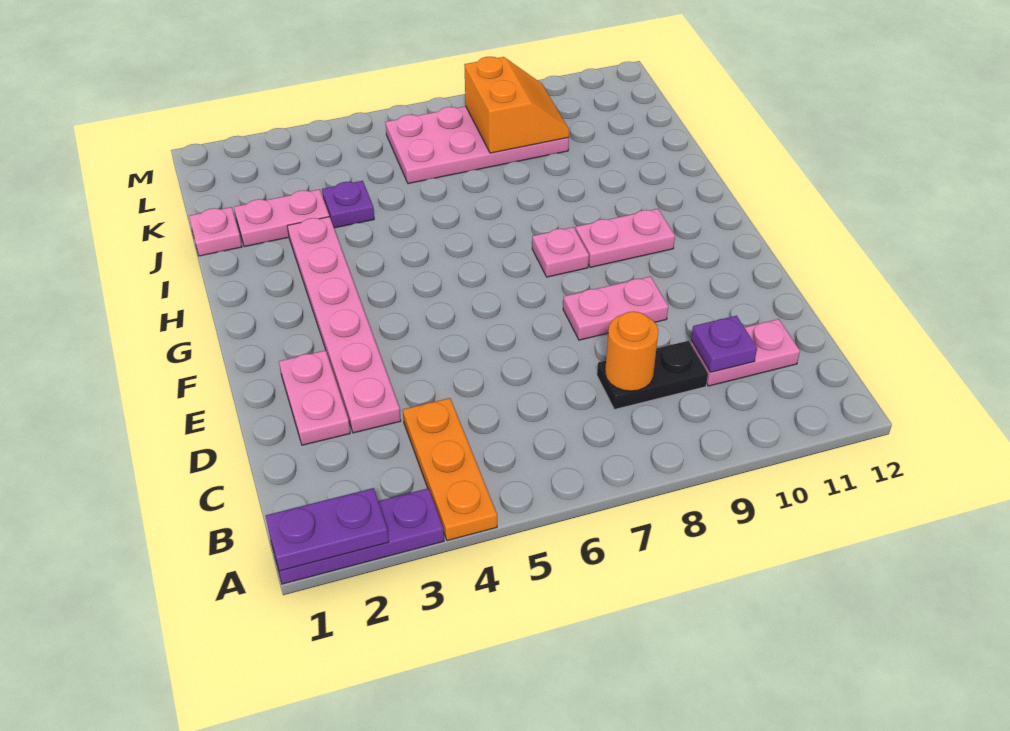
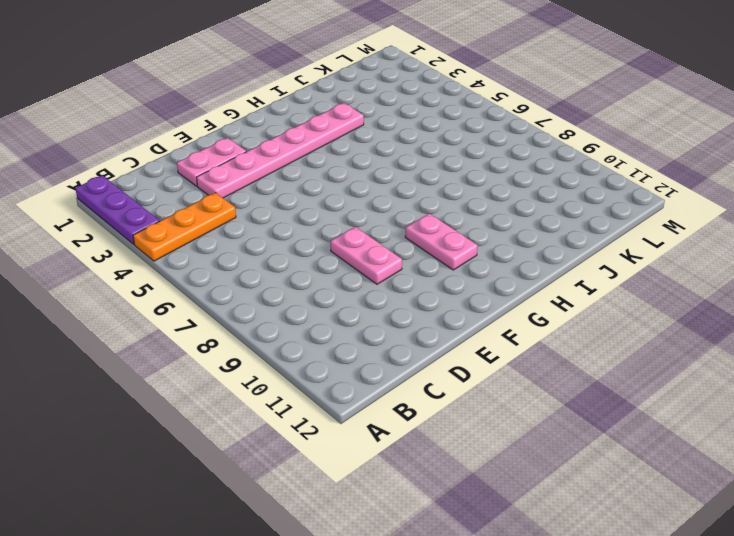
none -> black 1x2 plate [597,341,708,409]
none -> pink 1x2 plate [690,319,800,386]
none -> pink 1x1 plate [532,227,589,277]

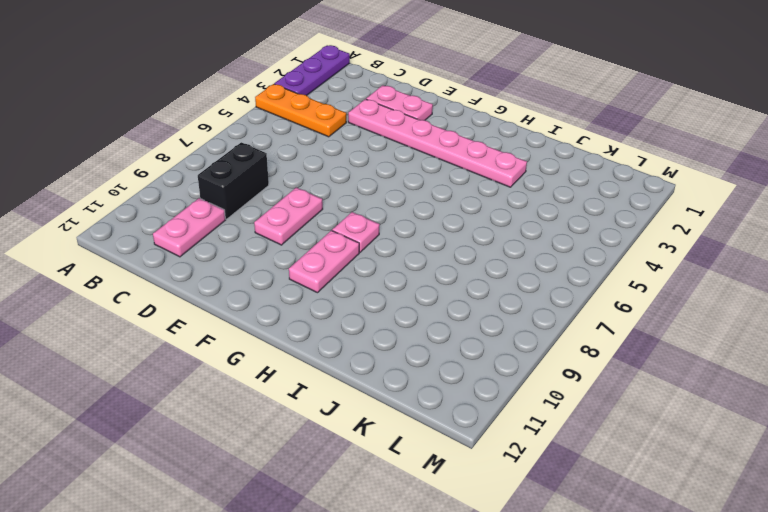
black 1x2 brick [198,142,269,219] -> black 1x2 plate [597,341,708,409]
none -> pink 1x1 plate [189,207,242,256]
none -> pink 1x2 plate [234,189,329,247]
none -> purple 1x1 plate [322,181,374,228]

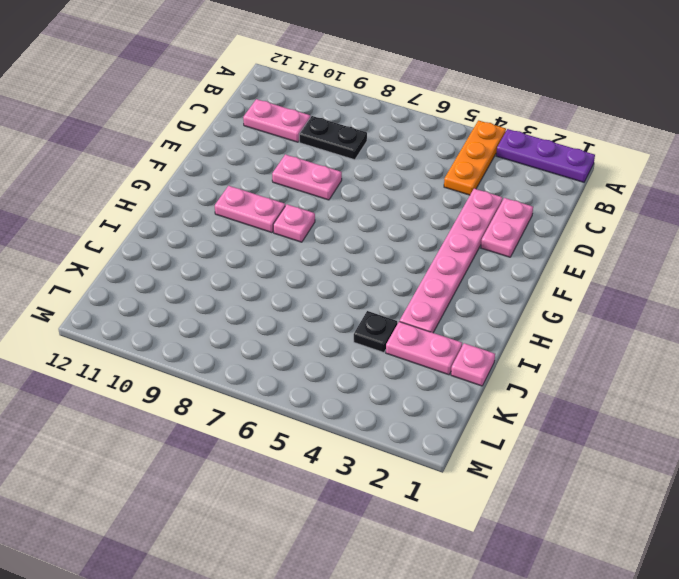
black 1x1 plate [354,311,397,353] -> purple 1x1 plate [322,181,374,228]
none -> pink 2x4 plate [385,106,569,184]
none -> purple 1x2 plate [266,488,389,571]
none -> orange 1x1 round brick [605,311,658,391]

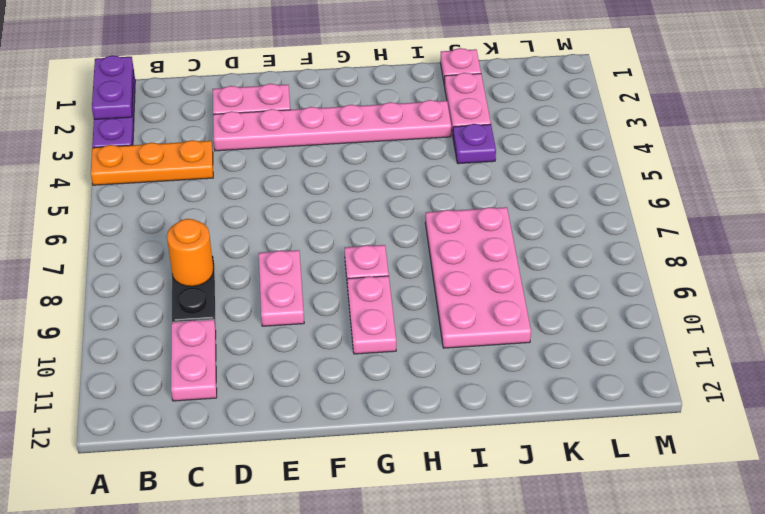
pink 2x4 plate [425,207,531,348] -> pink 2x4 plate moved to [385,106,569,184]
none -> purple 1x1 plate [691,316,757,372]
none -> orange 2x2 slope [464,57,569,153]

